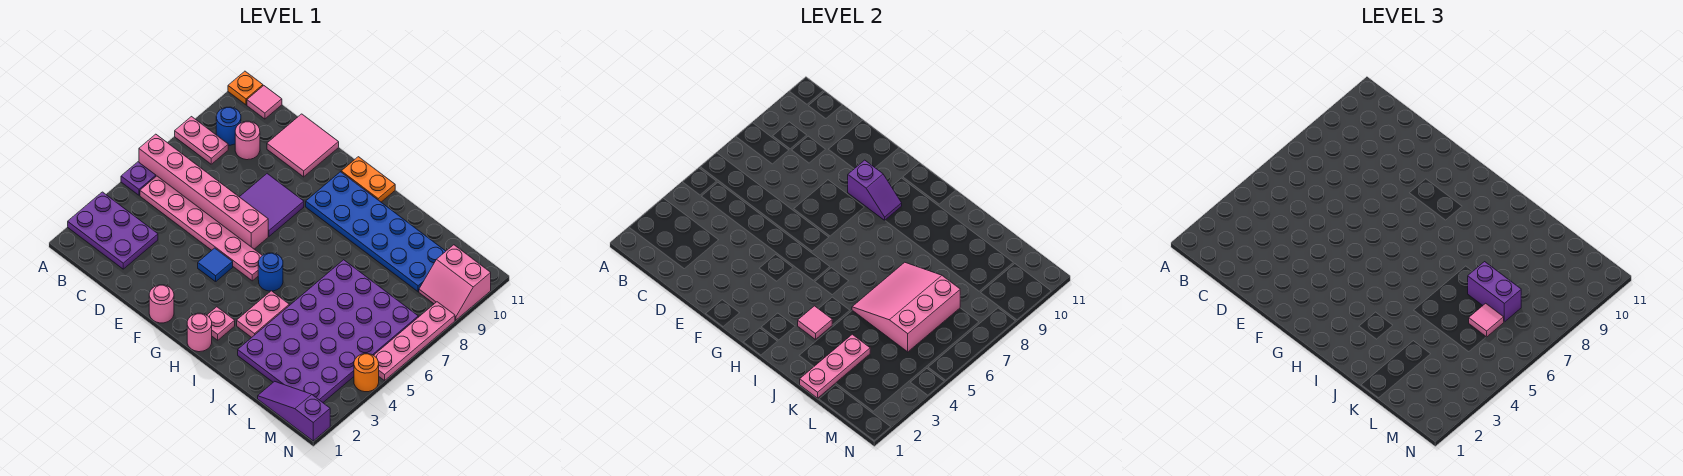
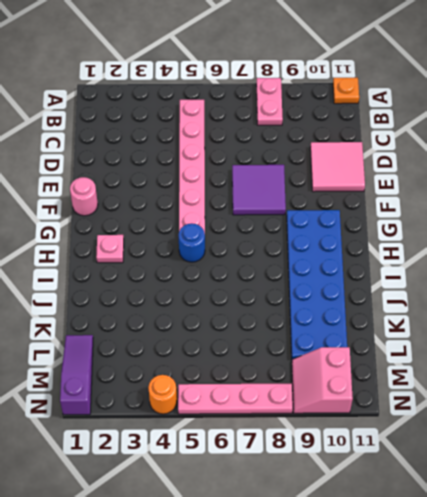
none -> purple 2x3 plate [68,192,158,269]
none -> purple 1x1 plate [121,162,156,195]
none -> pink 1x6 brick [139,134,268,249]
none -> blue 1x1 round brick [216,107,241,145]

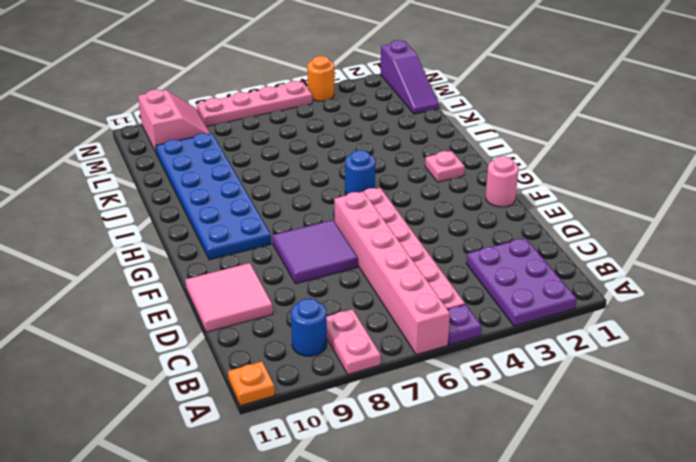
none -> pink 1x1 tile [247,86,282,119]
none -> pink 1x1 round brick [235,121,260,160]
none -> blue 1x1 tile [198,248,233,282]
none -> orange 1x2 plate [341,157,395,202]

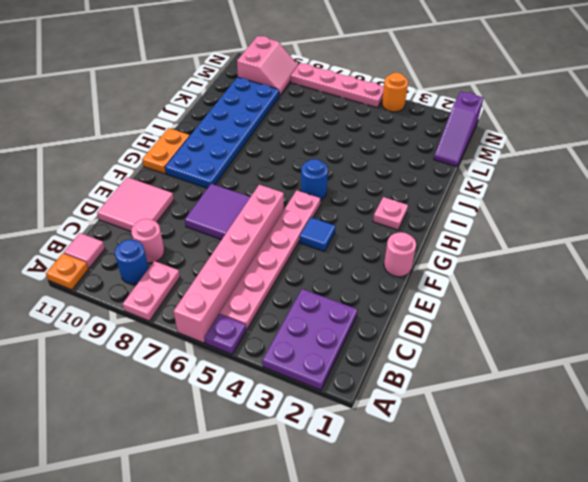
none -> pink 1x1 round brick [187,313,212,352]
none -> pink 1x2 plate [237,291,289,338]
none -> purple 4x6 plate [238,260,418,402]
none -> purple 1x2 slope [848,160,902,220]

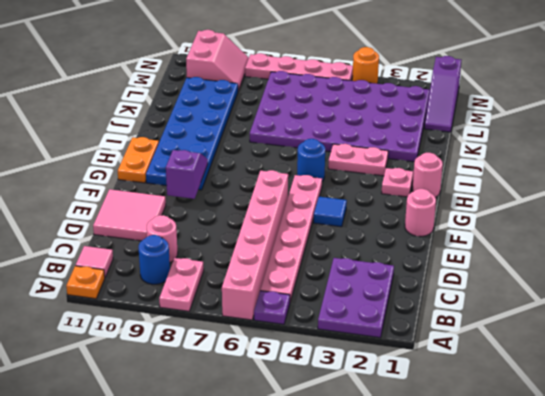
none -> purple 2x2 tile [240,174,304,236]
none -> pink 1x1 tile [798,306,832,340]
none -> pink 3x3 slope [852,262,960,352]
none -> pink 1x3 plate [800,334,870,398]

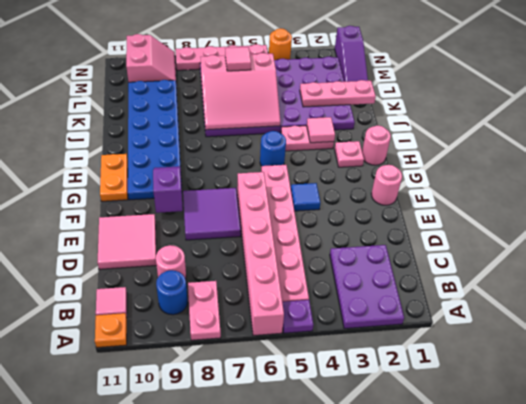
none -> purple 1x2 brick [1468,262,1521,322]

